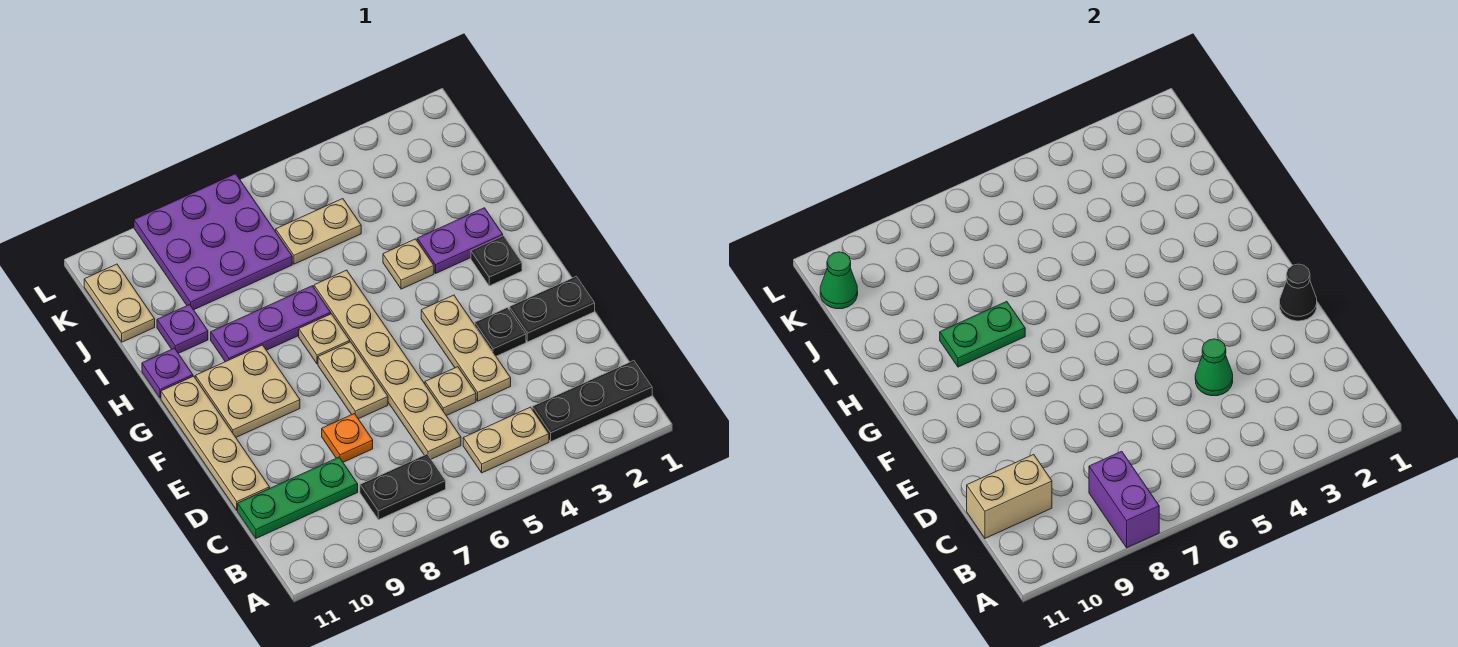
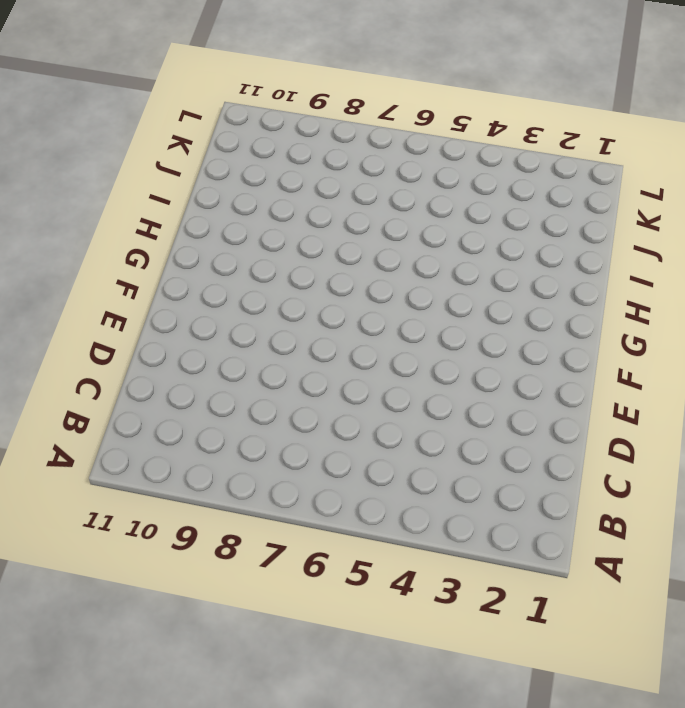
none -> black 1x3 plate [532,360,652,442]
none -> tan 1x2 plate [463,407,549,473]
none -> black 1x2 plate [360,454,446,520]

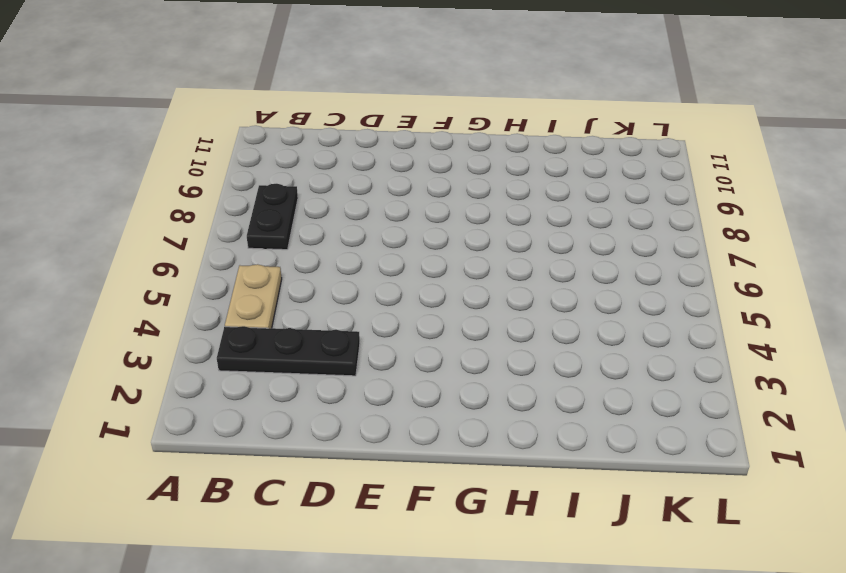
black 1x3 plate [217,326,360,376] -> black 1x3 plate turned to [532,360,652,442]
none -> tan 1x6 plate [314,270,461,459]
none -> green 1x3 plate [238,457,358,538]
none -> tan 1x3 plate [421,295,511,401]

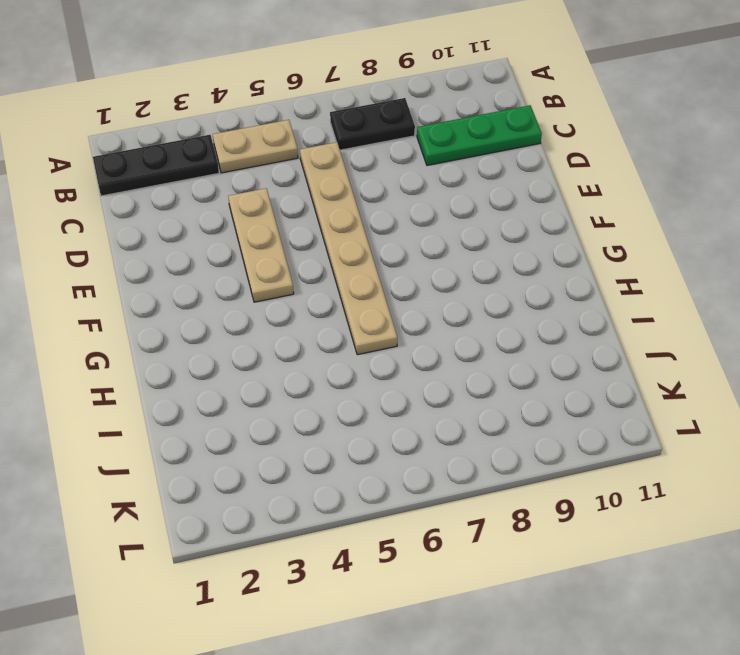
none -> tan 1x1 plate [425,367,476,416]
none -> orange 1x1 plate [322,414,373,462]
none -> tan 1x4 plate [161,376,270,510]

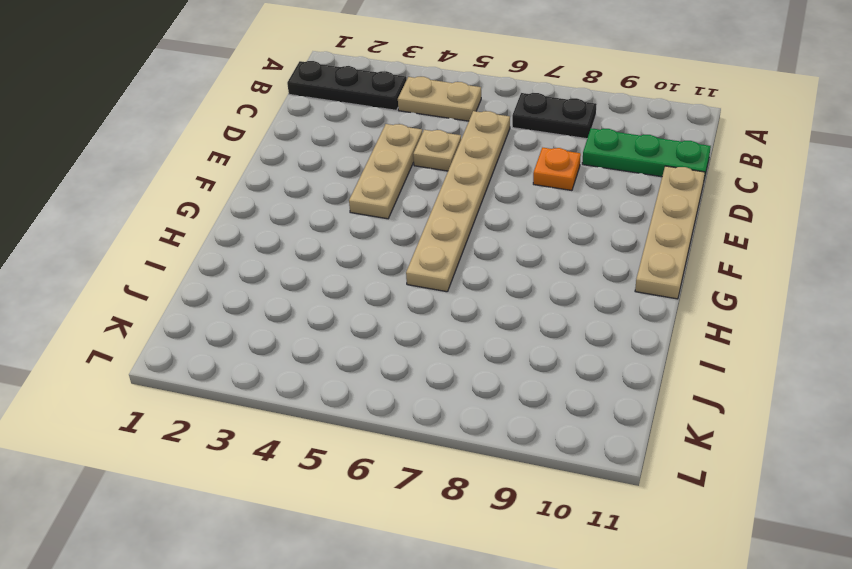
none -> black 1x2 plate [509,276,595,342]
none -> black 1x1 plate [475,308,526,356]
none -> tan 1x2 plate [318,342,388,419]

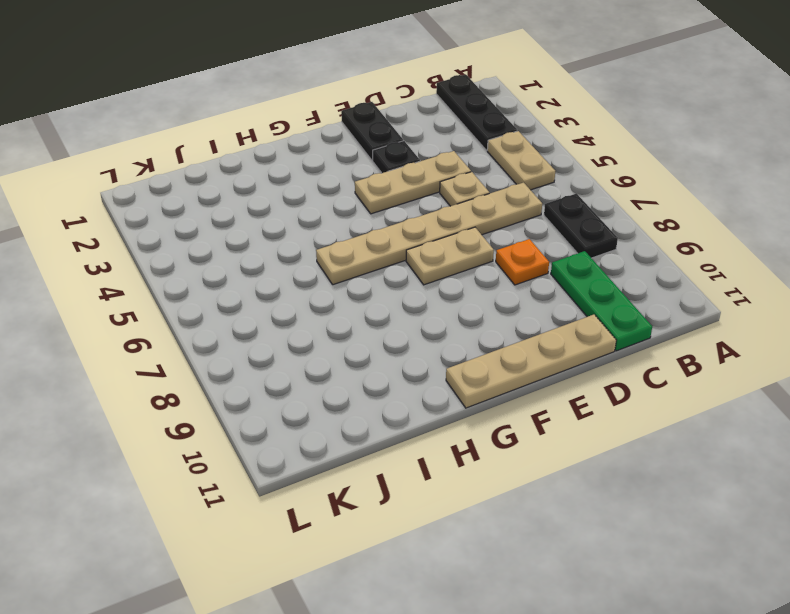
none -> tan 2x2 plate [195,345,300,437]
none -> black 1x1 plate [471,236,522,286]
none -> tan 1x1 plate [299,314,350,364]

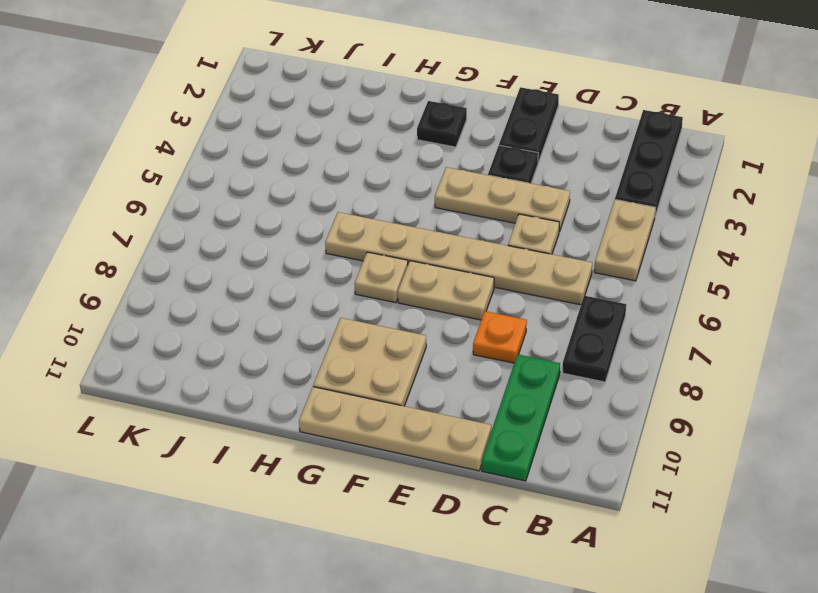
none -> purple 1x2 plate [417,208,503,273]
none -> tan 1x1 plate [383,239,434,289]
none -> purple 1x3 plate [211,286,331,362]

